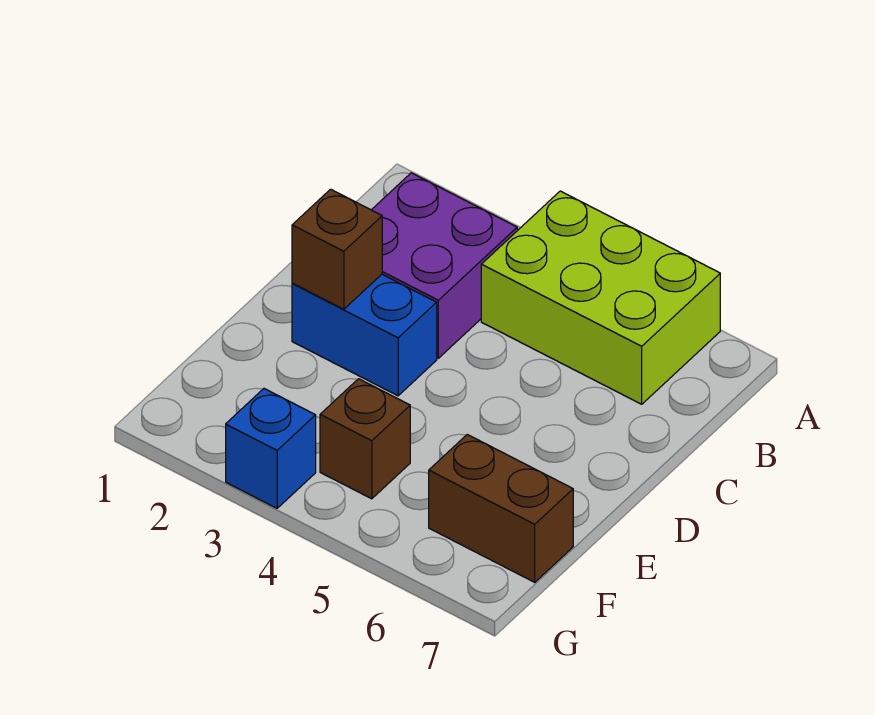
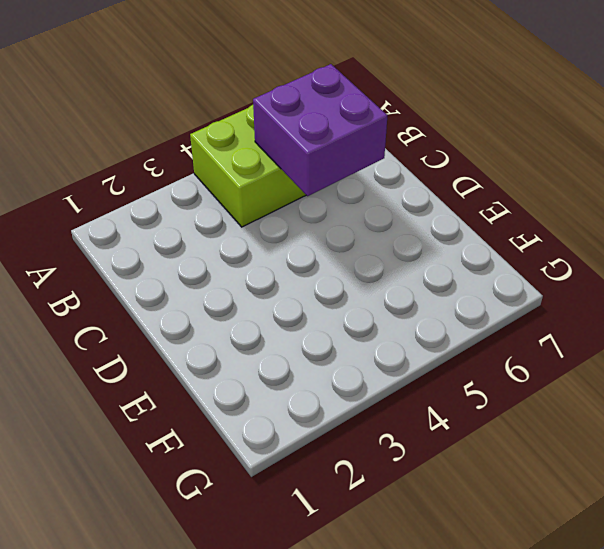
purple 2x2 brick [253,64,387,196] -> purple 2x2 brick moved to [372,173,517,358]
none -> blue 1x2 brick [292,274,437,396]
none -> brown 1x1 brick [320,379,410,499]

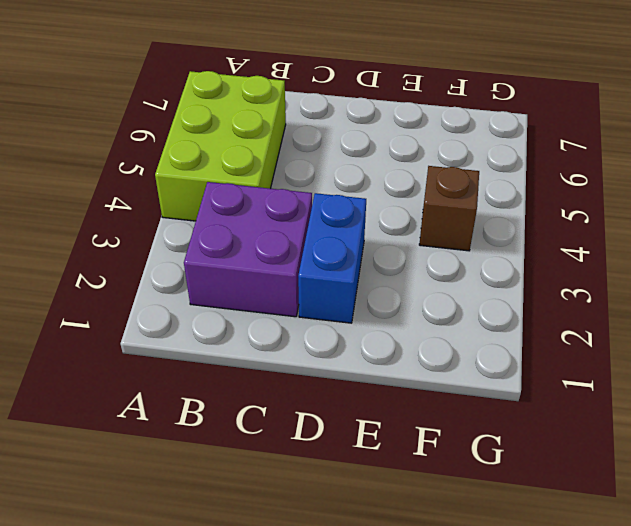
none -> brown 1x2 brick [429,435,573,582]
none -> blue 1x1 brick [226,389,316,508]

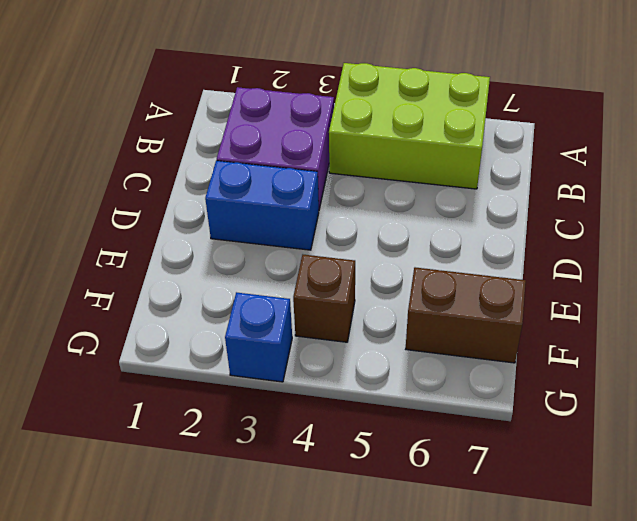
none -> brown 1x1 brick [292,189,382,309]

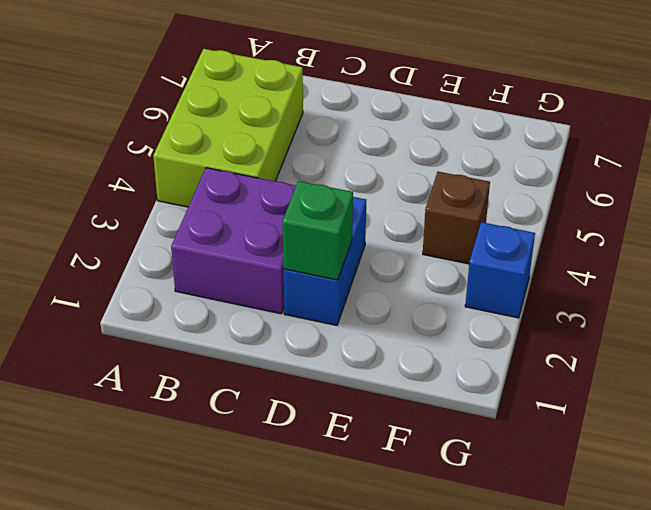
green 1x1 brick [283,181,353,280] -> brown 1x1 brick [292,189,382,309]
none -> brown 1x2 brick [429,435,573,582]

